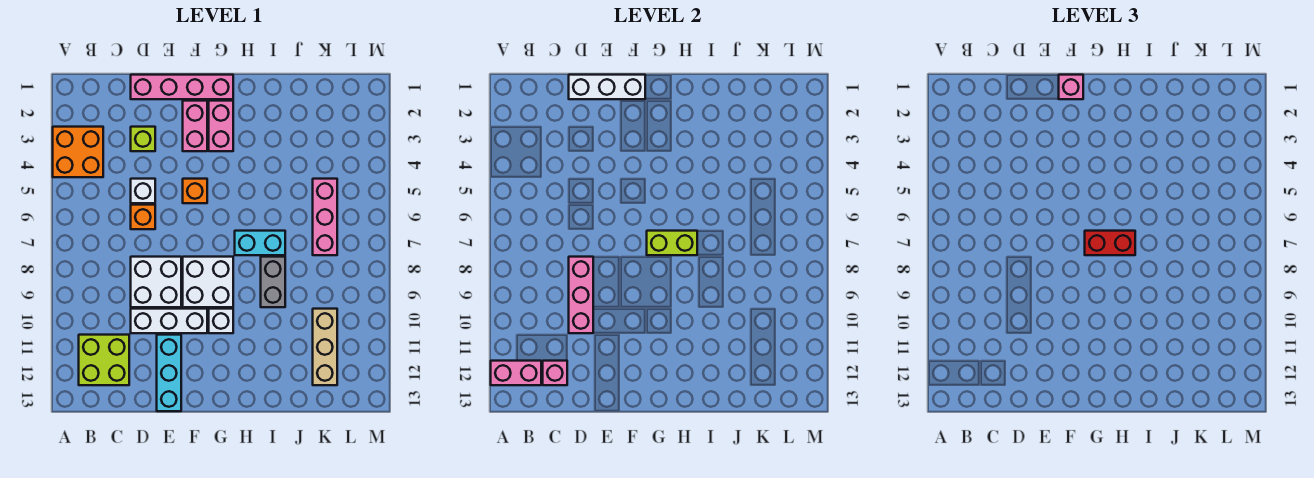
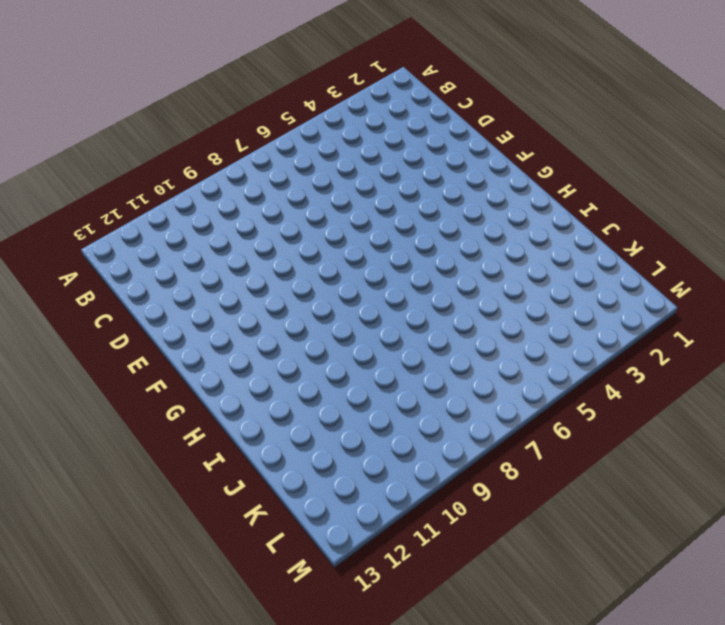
none -> orange 2x2 brick [53,127,103,177]
none -> lime 2x2 brick [79,335,129,385]
none -> pink 1x4 brick [131,75,233,99]

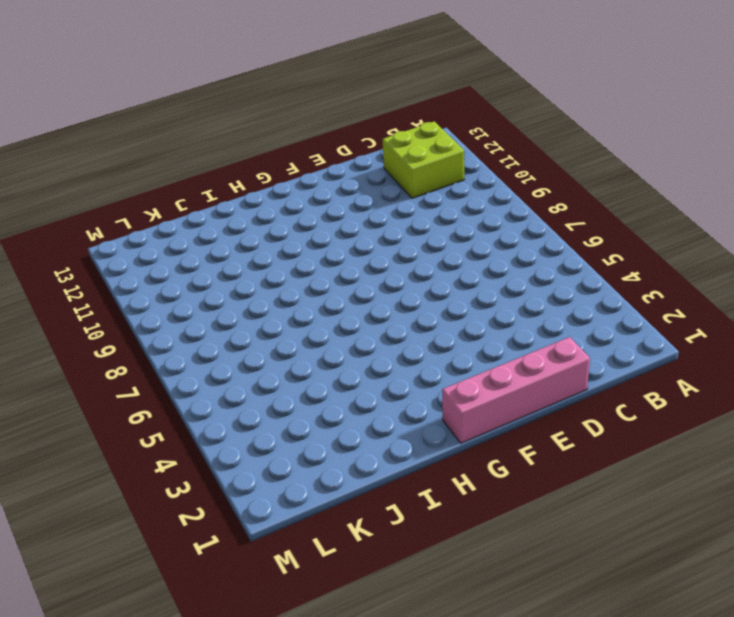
none -> orange 2x2 brick [53,127,103,177]
none -> lime 1x1 brick [131,127,155,151]
none -> white 1x1 brick [131,179,155,203]

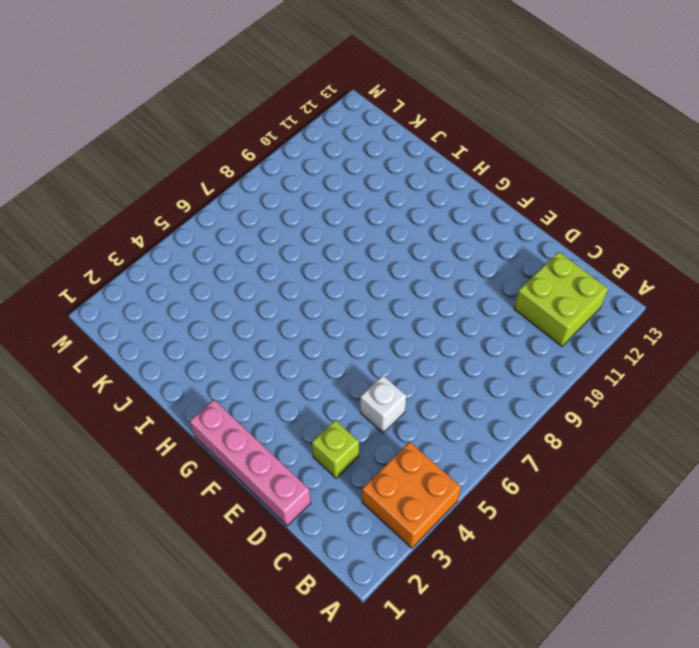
none -> orange 1x1 brick [131,205,155,229]
none -> white 2x2 brick [131,257,181,307]
none -> white 1x3 brick [131,309,207,333]

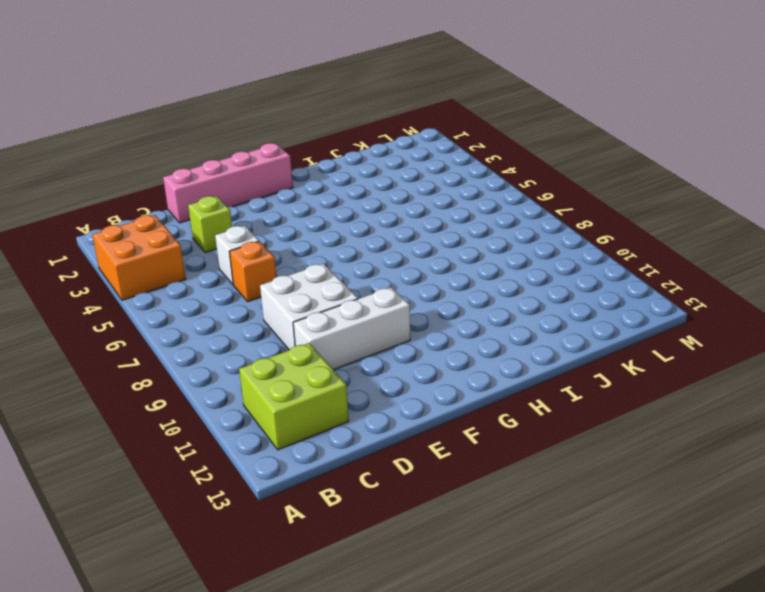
none -> cyan 1x3 brick [157,335,181,411]
none -> pink 1x2 brick [183,101,207,151]
none -> orange 1x1 brick [183,179,207,203]

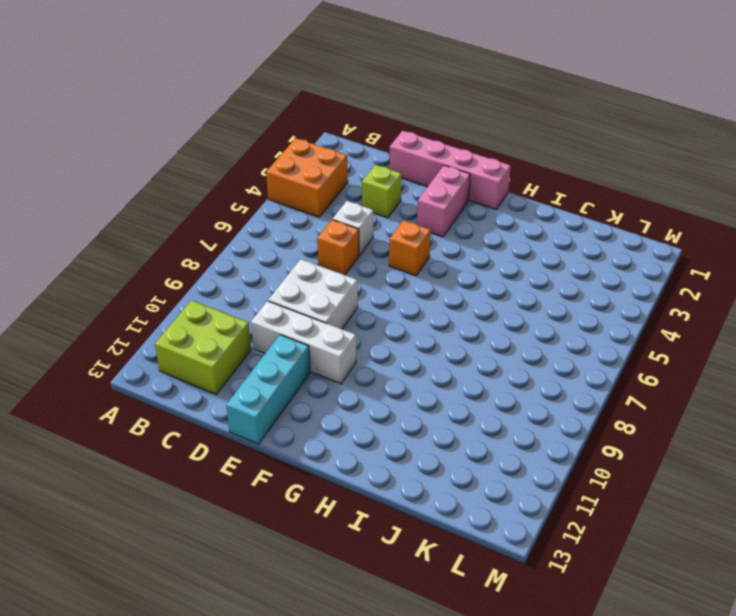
none -> white 2x2 brick [183,257,233,307]
none -> pink 1x2 brick [209,101,233,151]
none -> white 1x1 brick [209,309,233,333]

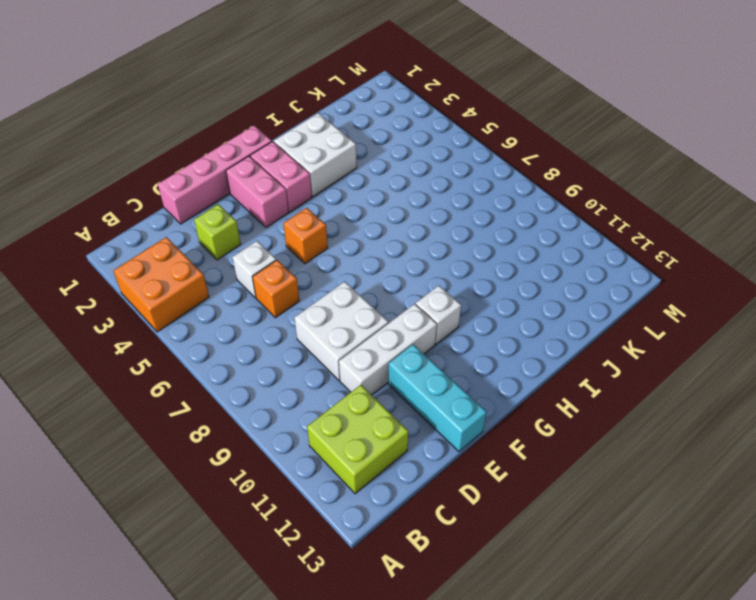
white 2x2 brick [274,113,357,197] -> white 2x2 brick moved to [183,257,233,307]
none -> cyan 1x2 brick [235,231,285,255]
none -> grey 1x2 brick [261,257,285,307]
none -> pink 1x3 brick [313,179,337,255]

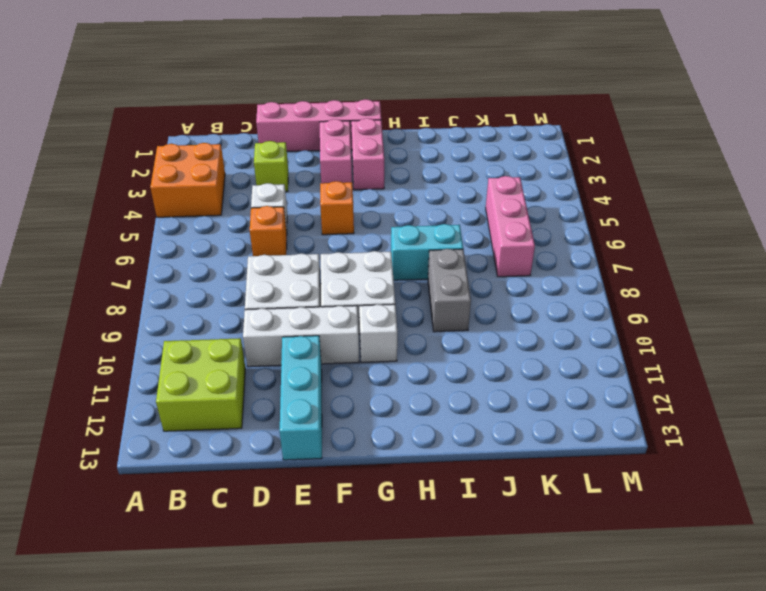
none -> tan 1x3 brick [313,309,337,385]
none -> pink 1x2 brick [491,361,541,385]
none -> pink 1x1 brick [543,361,567,385]

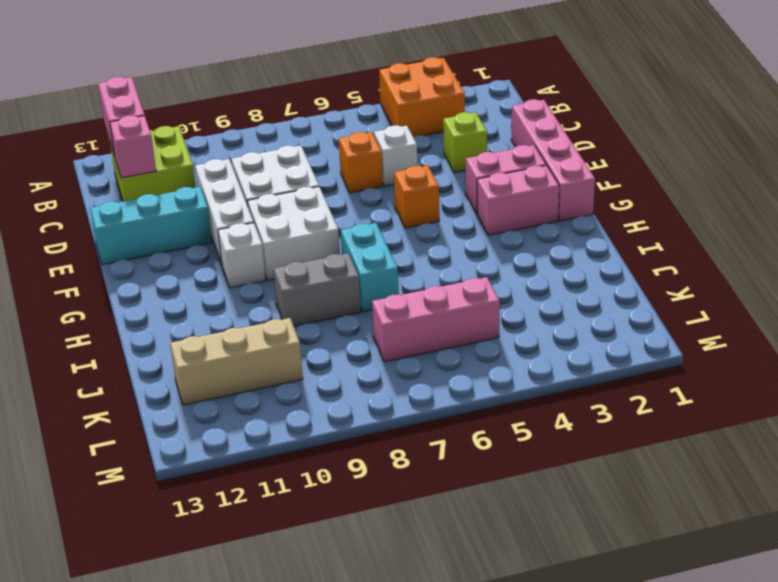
none -> white 1x3 brick [569,75,645,99]
none -> pink 1x3 brick [569,257,593,333]
none -> lime 1x2 brick [647,231,697,255]

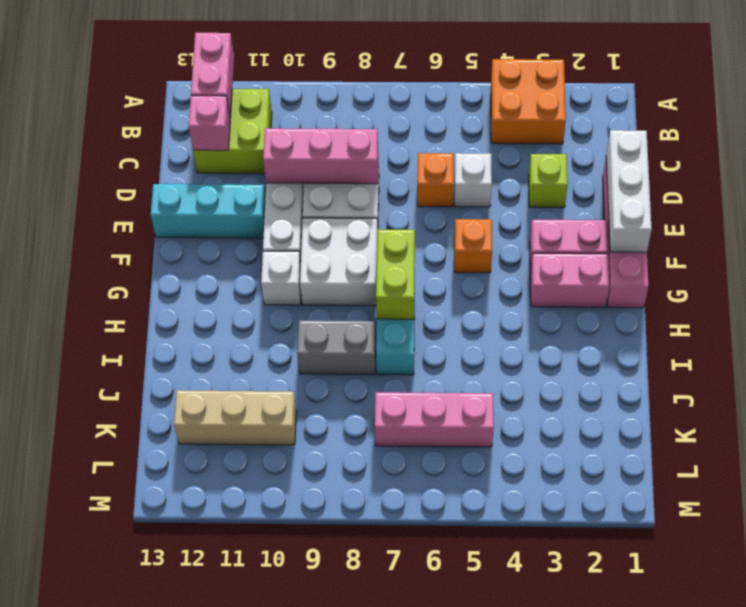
none -> pink 1x1 brick [1059,75,1083,99]
none -> red 1x2 brick [1085,231,1135,255]

